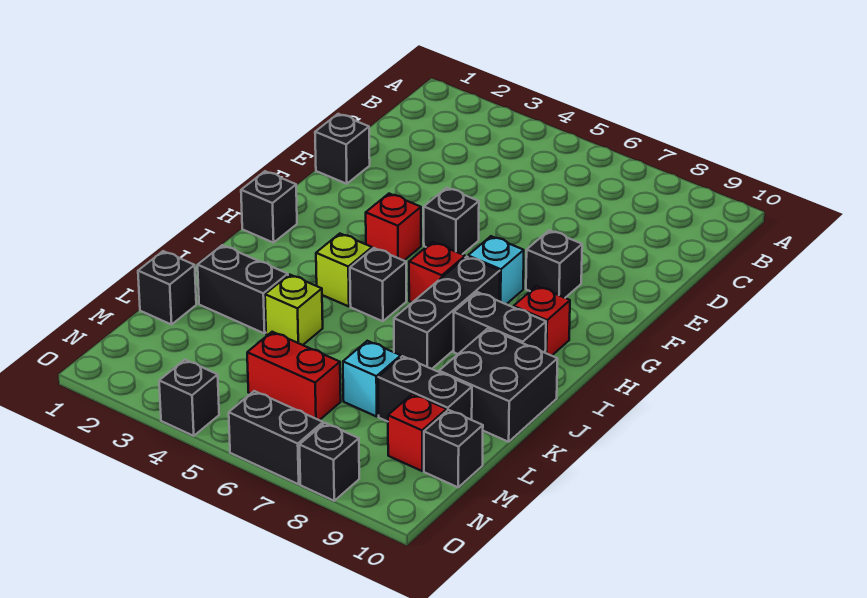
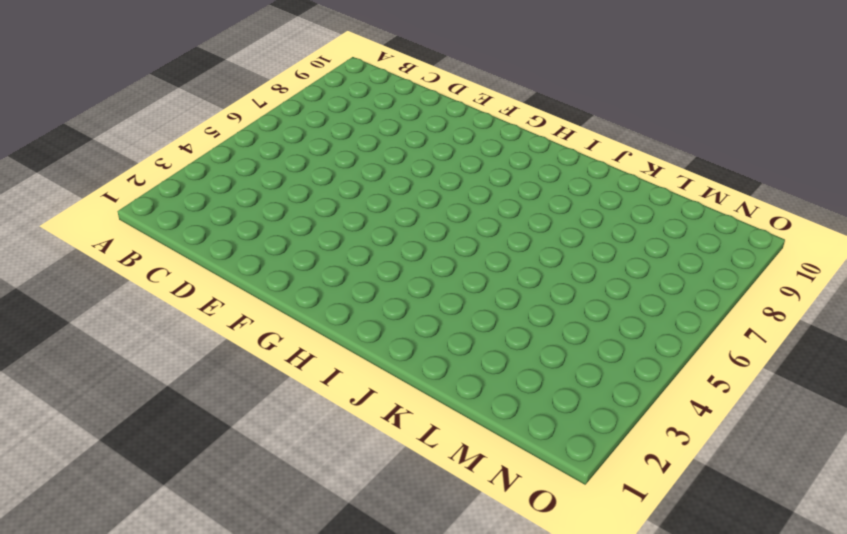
none -> black 1x1 brick [315,114,370,184]
none -> black 1x1 brick [424,188,479,254]
none -> black 1x1 brick [526,230,582,298]

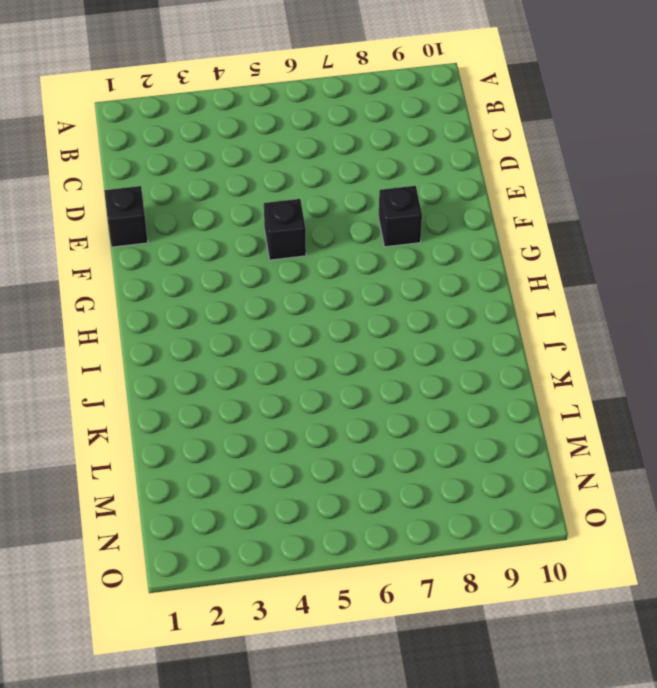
none -> red 1x1 brick [366,194,421,261]
none -> cyan 1x1 brick [468,236,524,304]
none -> black 1x1 brick [241,171,297,243]

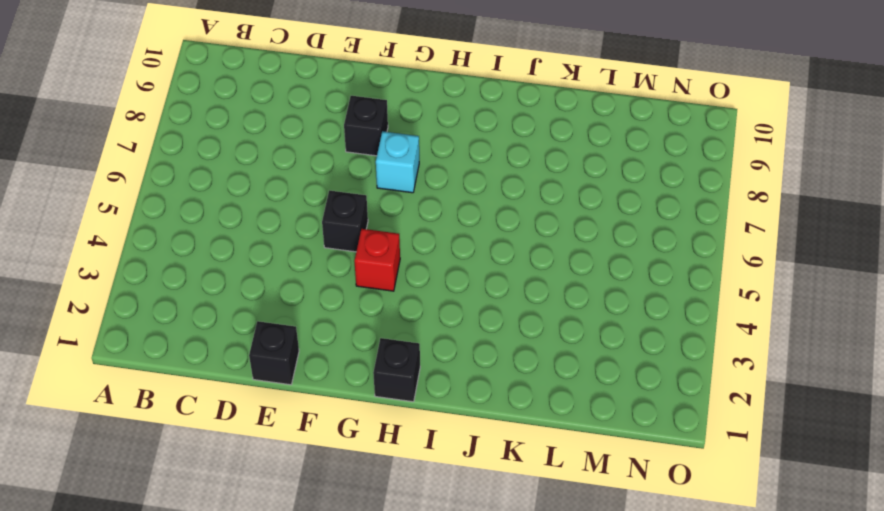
none -> red 1x1 brick [409,242,465,302]
none -> black 1x3 brick [394,257,500,369]
none -> red 1x1 brick [513,286,570,356]

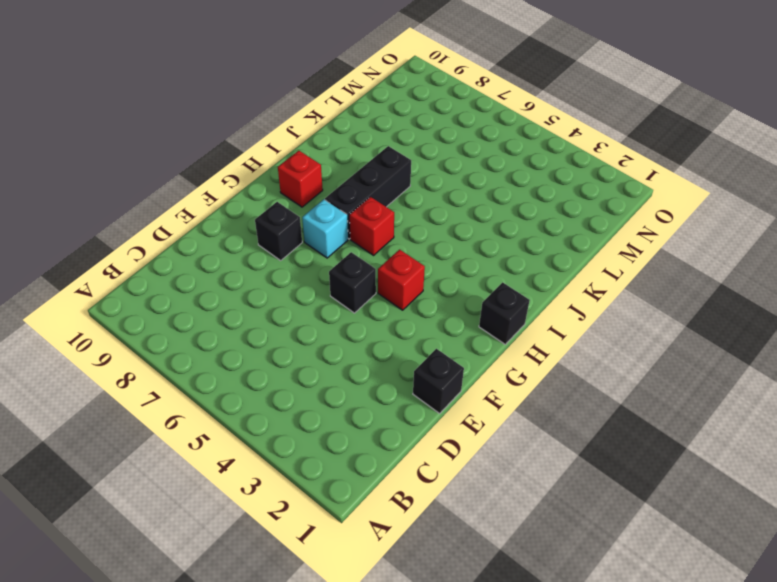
none -> lime 1x1 brick [316,234,372,306]
none -> black 1x1 brick [350,248,406,321]
none -> black 1x2 brick [454,292,546,354]

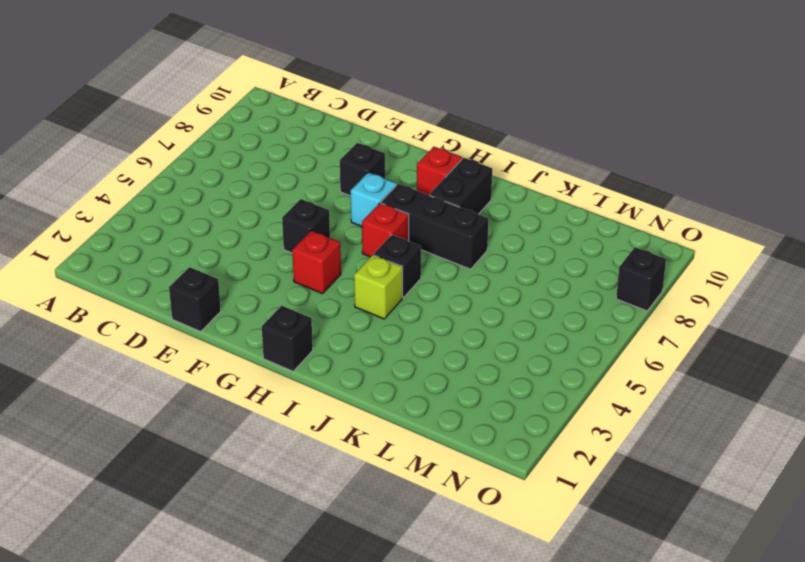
none -> black 2x2 brick [439,329,558,442]
none -> black 1x2 brick [198,245,288,333]
none -> lime 1x1 brick [265,275,323,345]

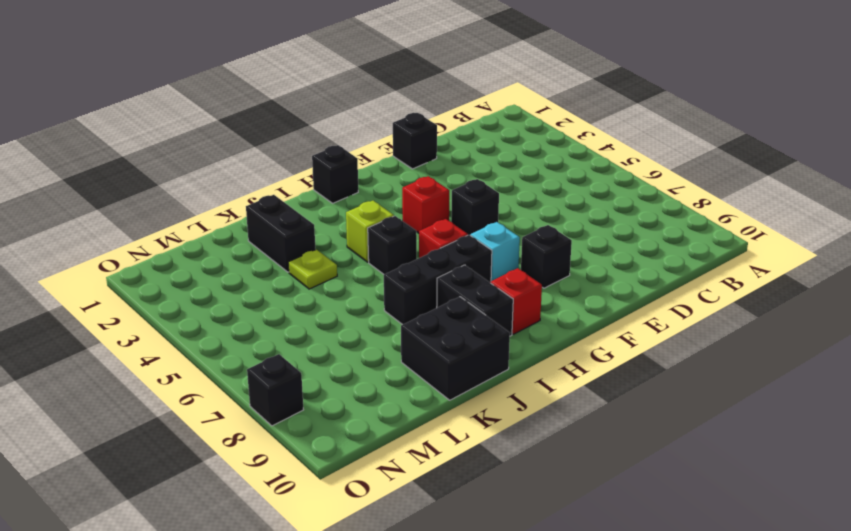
lime 1x1 plate [288,249,337,289] -> lime 1x1 brick [265,275,323,345]
none -> black 1x1 brick [138,251,196,325]
none -> cyan 1x1 brick [343,341,401,416]
none -> black 1x2 brick [378,356,472,422]

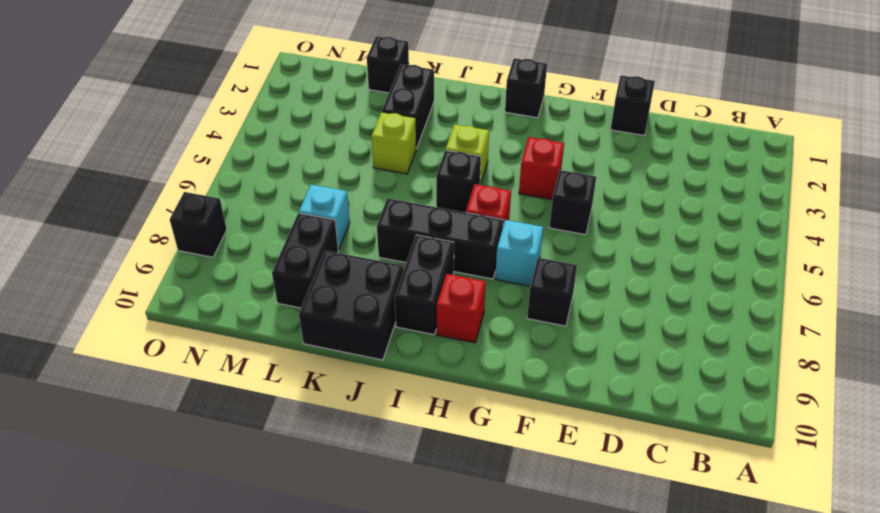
none -> red 1x2 brick [247,332,341,420]
none -> red 1x1 brick [388,394,447,471]
none -> black 1x1 brick [424,410,483,487]

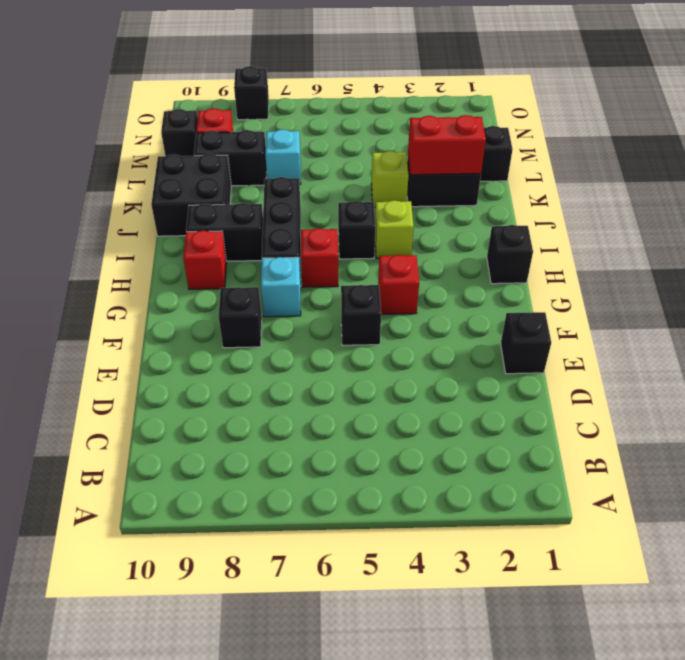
red 1x2 brick [408,115,486,175] -> red 1x2 brick moved to [247,332,341,420]
none -> black 1x1 brick [159,360,219,436]
none -> black 1x2 brick [229,391,323,484]

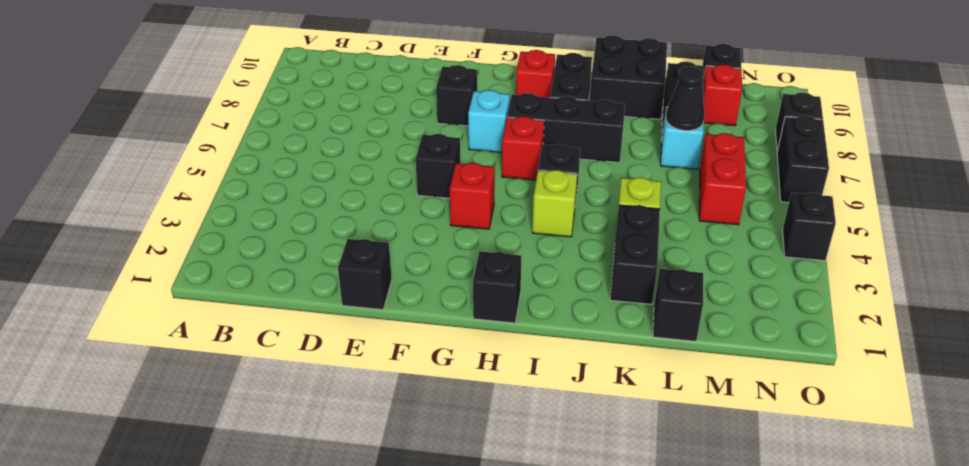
black 1x1 cone [666,67,705,131] -> none

